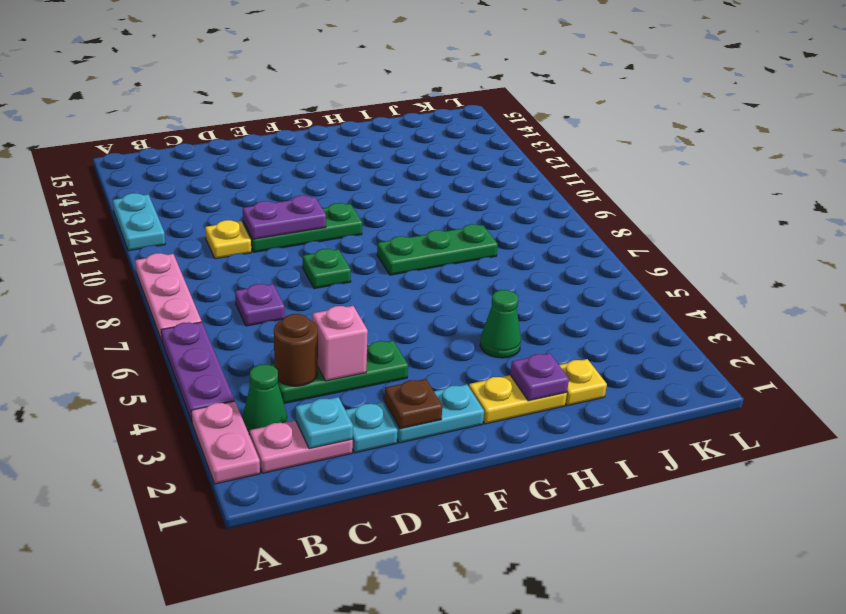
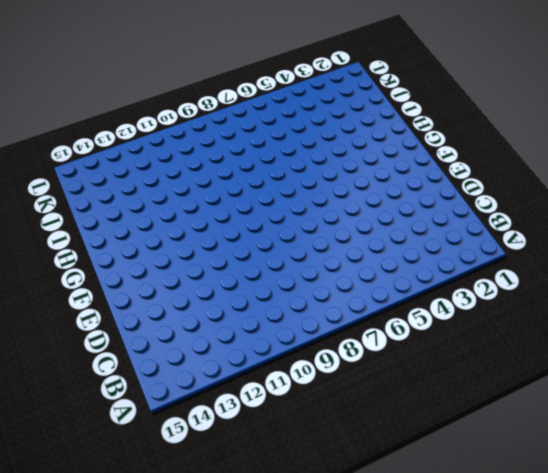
none -> pink 1x2 plate [191,401,260,484]
none -> purple 1x3 plate [161,322,235,421]
none -> pink 1x3 plate [135,253,202,340]

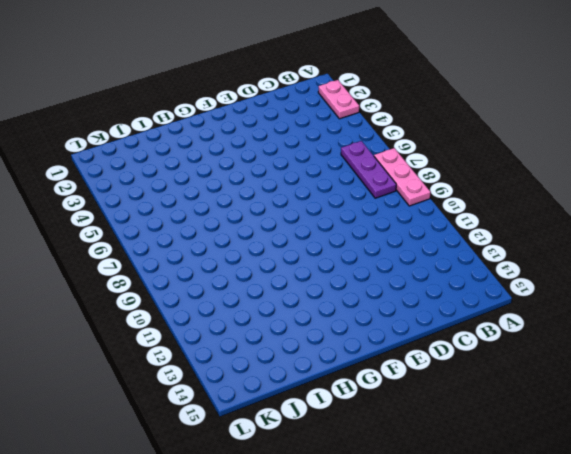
purple 1x3 plate [341,141,396,198] -> purple 1x3 plate moved to [161,322,235,421]
none -> cyan 1x2 plate [113,193,165,251]
none -> pink 1x2 plate [250,420,353,473]
none -> green 1x1 cone [243,364,287,435]

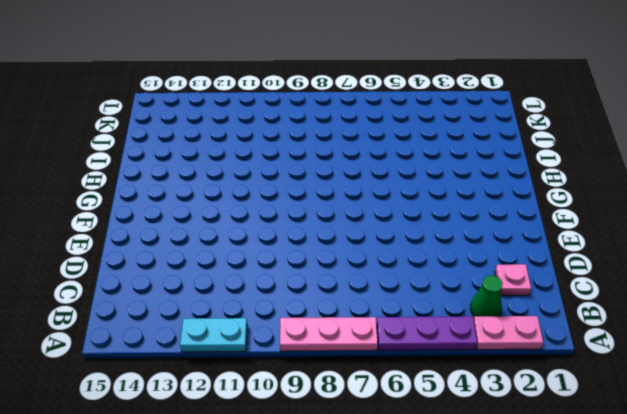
pink 1x1 plate [495,264,531,296] -> pink 1x2 plate [250,420,353,473]
none -> green 1x3 plate [270,341,408,403]
none -> purple 1x1 plate [235,284,285,326]
none -> yellow 1x1 plate [205,220,251,259]

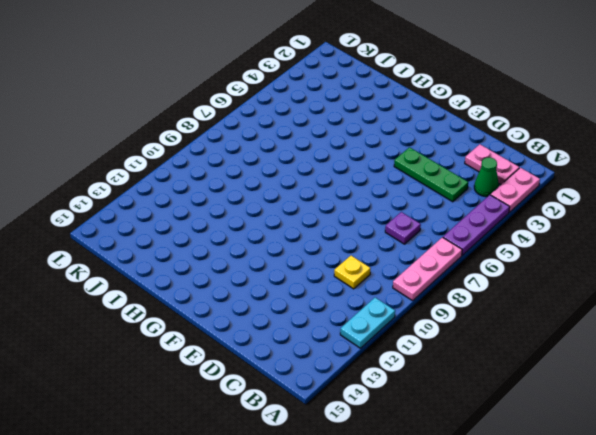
none -> cyan 1x1 plate [346,402,398,453]
none -> green 1x3 plate [243,203,362,252]
none -> cyan 1x2 plate [384,384,484,443]

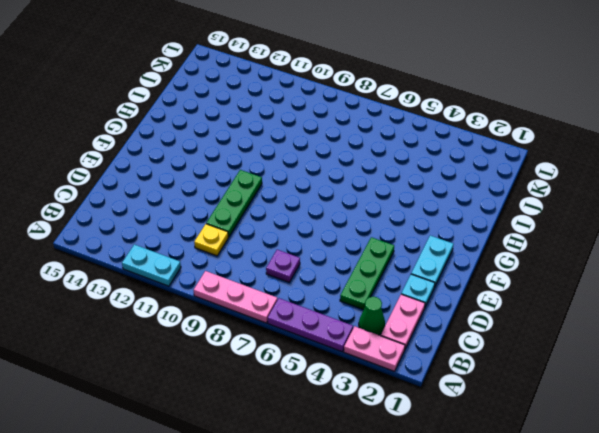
none -> green 1x1 plate [303,249,351,289]
none -> yellow 1x2 plate [469,375,567,424]
none -> green 1x3 plate [377,224,498,275]

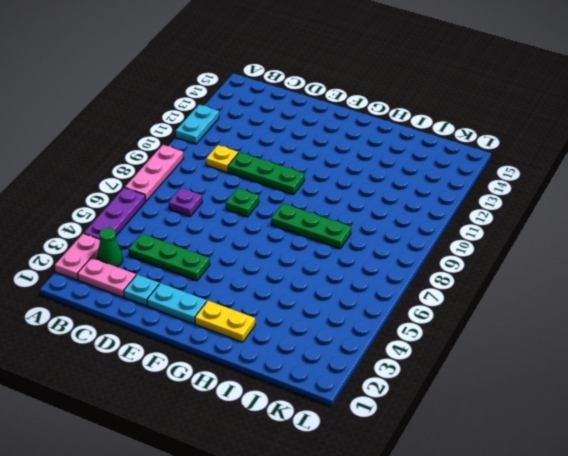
none -> green 1x1 cone [480,290,521,358]
none -> yellow 1x1 plate [559,359,607,406]
none -> cyan 1x1 plate [295,397,353,449]

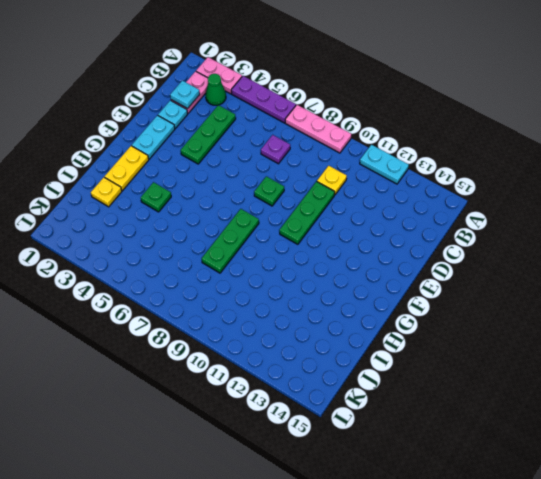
green 1x1 plate [141,182,171,212] -> green 1x1 cone [480,290,521,358]
none -> brown 1x1 round brick [274,314,318,386]
none -> pink 1x1 brick [312,306,368,381]
none -> purple 1x2 plate [243,195,326,239]

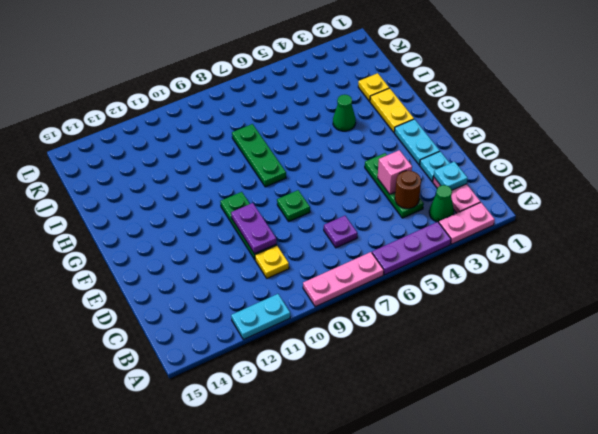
none -> brown 1x1 plate [384,379,443,429]
none -> purple 1x1 plate [510,353,569,401]

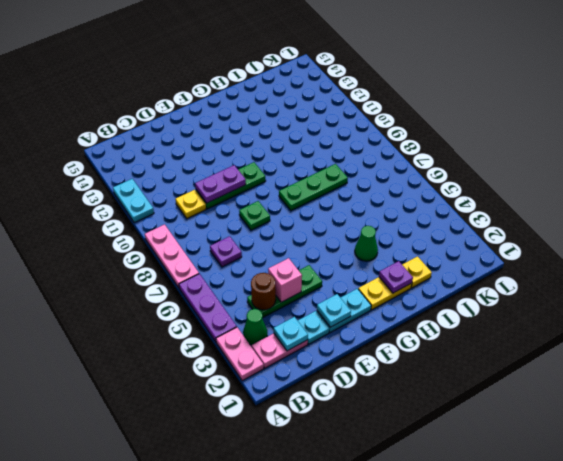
cyan 1x1 plate [317,294,351,327] -> brown 1x1 plate [384,379,443,429]

